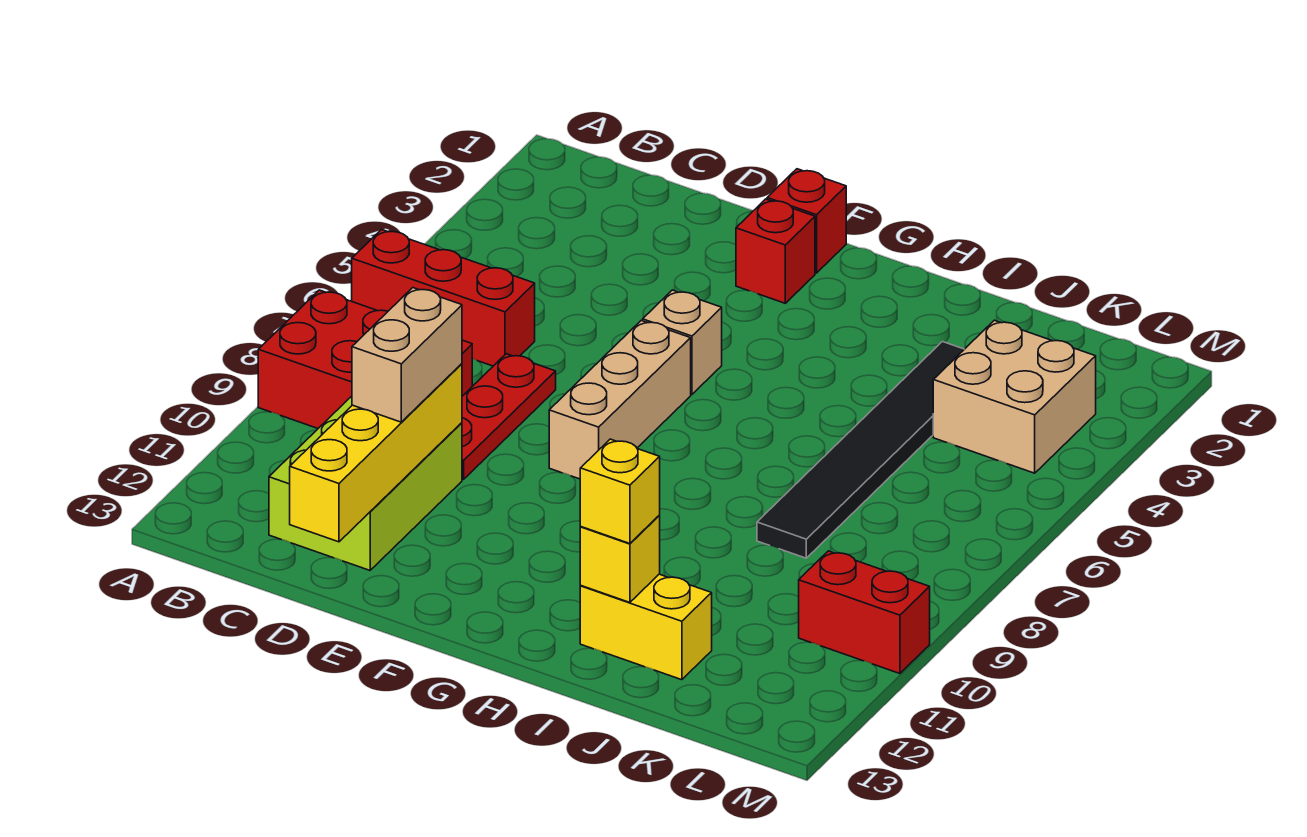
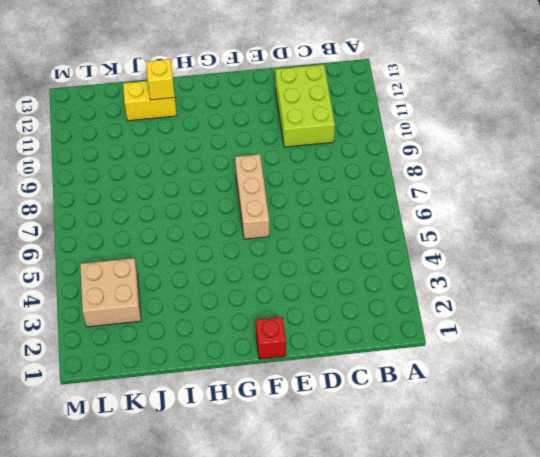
none -> red 1x3 brick [352,230,535,366]
none -> red 2x3 brick [258,290,472,428]
none -> red 1x3 plate [462,354,556,479]

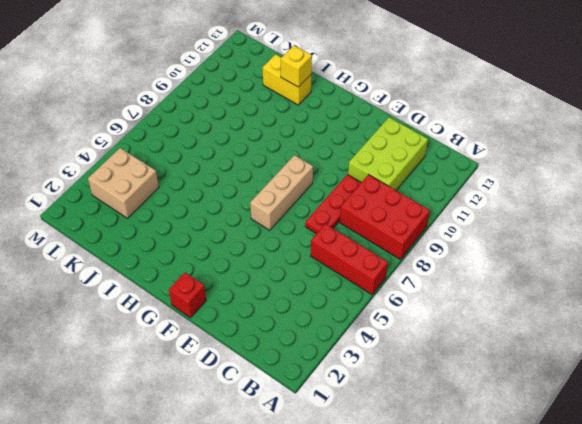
none -> red 1x1 brick [736,199,815,303]
none -> tan 1x1 brick [643,290,722,394]
none -> black 1x6 tile [757,342,964,558]

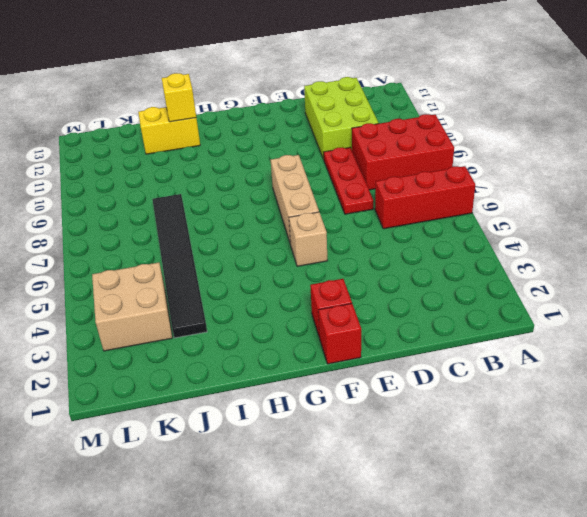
none -> red 1x2 brick [799,551,930,674]
none -> yellow 1x4 brick [290,364,462,542]
none -> tan 1x2 brick [352,288,462,422]

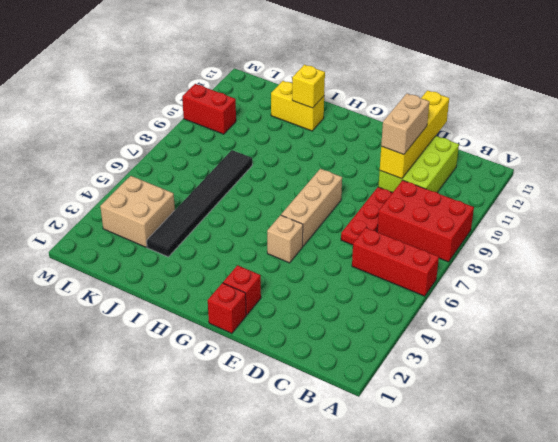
none -> yellow 1x1 brick [580,439,660,544]

